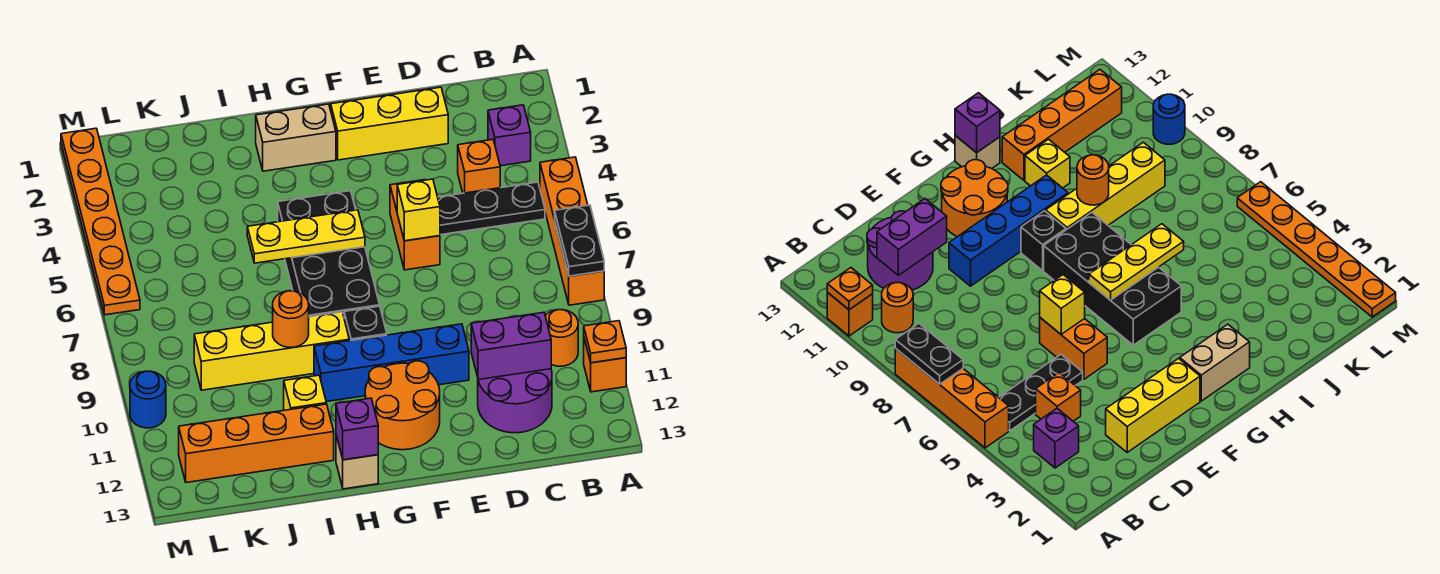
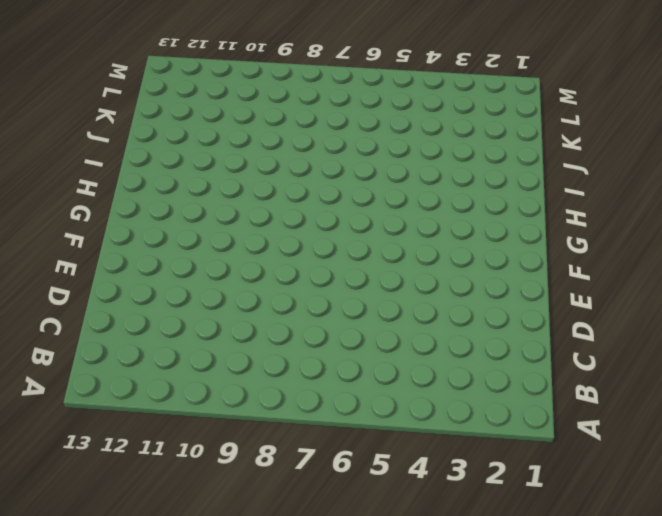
none -> orange 1x4 brick [540,157,604,305]
none -> orange 1x1 brick [584,339,626,392]
none -> purple 1x1 brick [488,105,531,166]

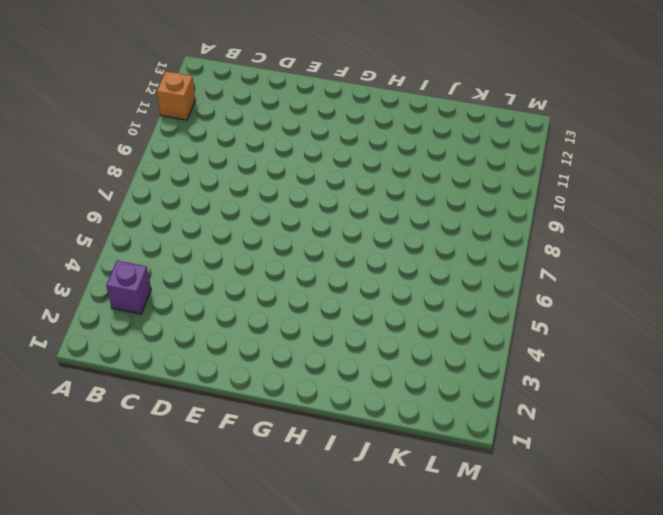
none -> orange 1x4 brick [540,157,604,305]
none -> black 1x3 plate [438,182,545,235]
none -> orange 1x1 round brick [545,310,578,366]

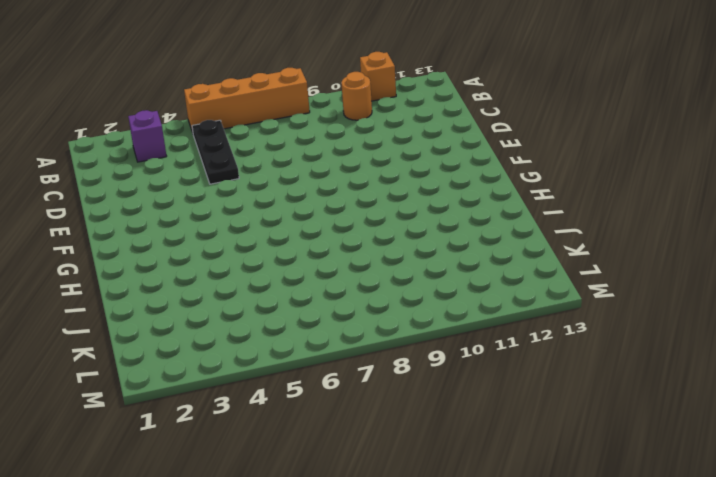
none -> orange 1x1 brick [458,139,500,193]
none -> purple 2x2 round brick [478,369,552,433]
none -> yellow 1x3 brick [331,87,448,160]

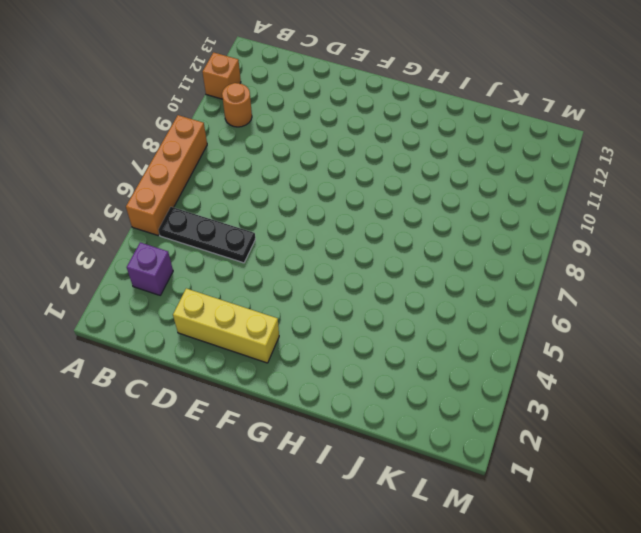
none -> orange 1x1 brick [458,139,500,193]
none -> purple 2x2 round brick [478,369,552,433]
none -> orange 1x2 brick [390,180,440,270]

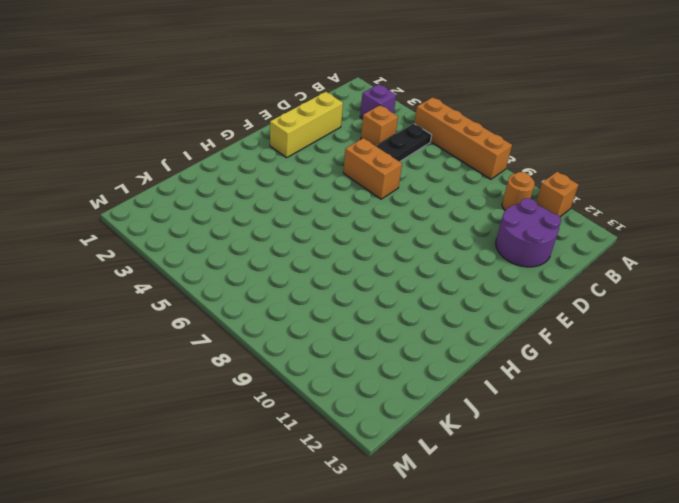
none -> blue 1x4 brick [314,324,469,402]
none -> orange 2x2 round brick [365,361,440,450]
none -> tan 1x2 brick [256,104,336,171]

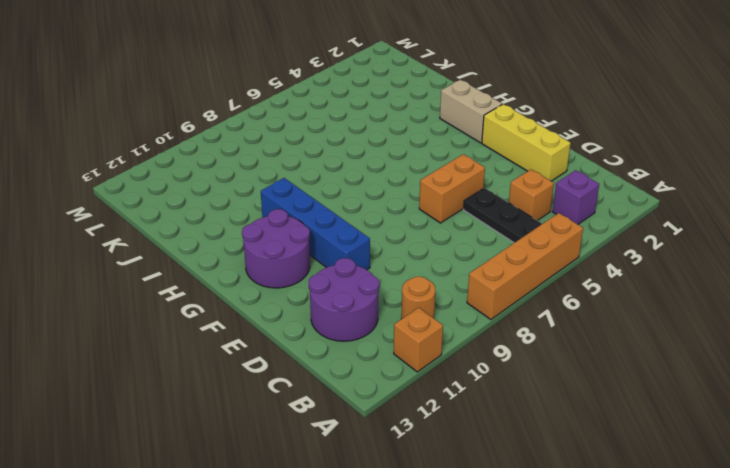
purple 2x2 round brick [242,209,310,288] -> orange 2x2 round brick [365,361,440,450]
none -> black 2x4 brick [278,191,380,317]
none -> black 1x1 brick [344,306,387,341]
none -> yellow 1x4 brick [194,312,349,390]

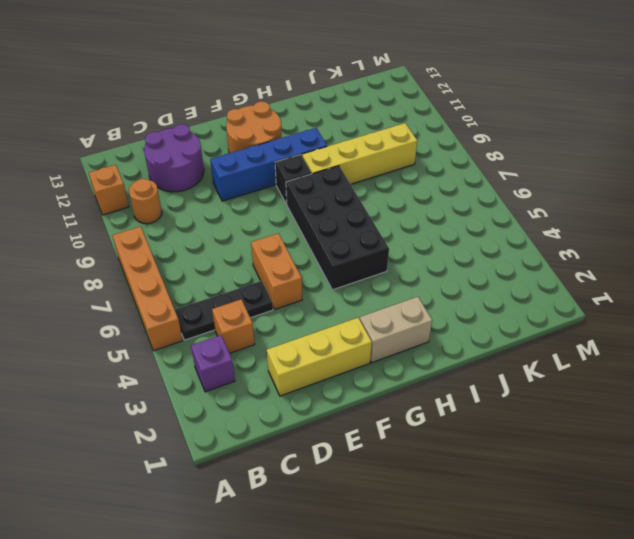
none -> tan 1x1 brick [336,435,378,489]
none -> yellow 1x1 brick [284,375,326,410]
none -> orange 1x4 brick [179,404,334,483]

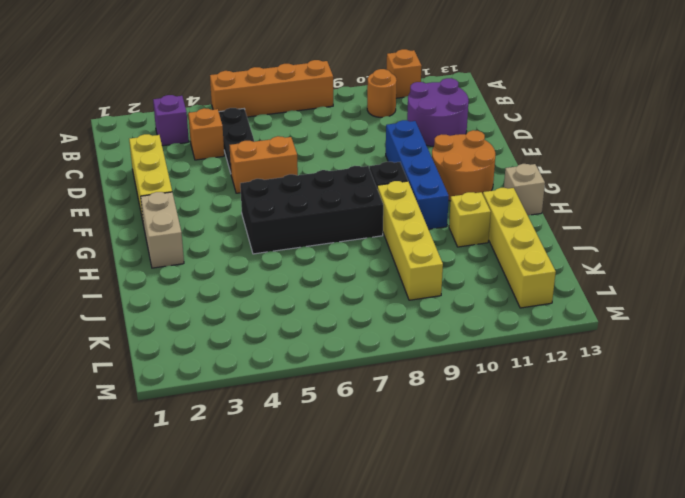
yellow 1x4 brick [483,187,556,308] -> orange 1x4 brick [179,404,334,483]
none -> orange 1x6 plate [61,128,140,315]
none -> blue 1x1 round brick [130,371,166,428]
none -> black 1x2 plate [555,205,604,276]

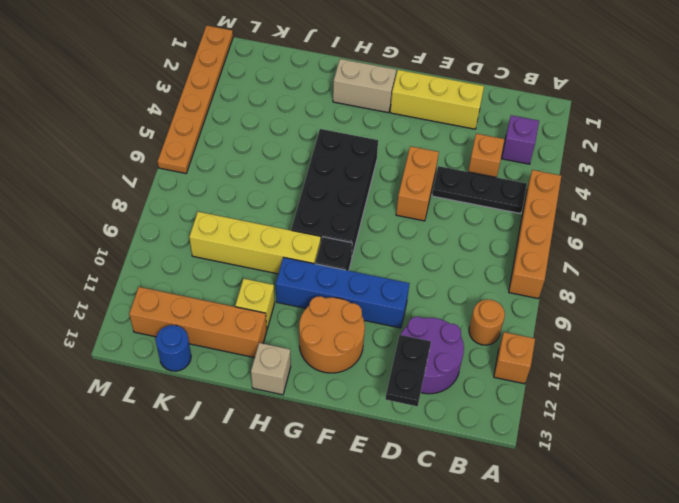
black 1x2 plate [386,335,431,406] -> black 1x2 plate moved to [555,205,604,276]
blue 1x1 round brick [156,325,191,371] -> blue 1x1 round brick moved to [130,371,166,428]
none -> orange 1x1 plate [584,321,626,363]
none -> purple 1x2 brick [471,312,551,380]
none -> yellow 1x1 brick [397,179,440,241]

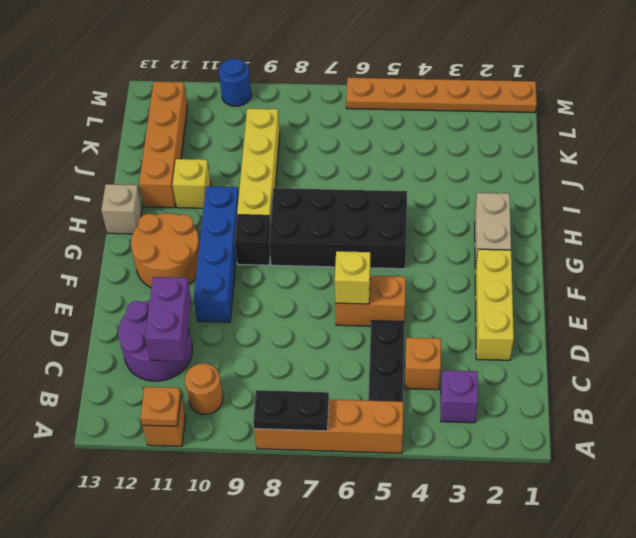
none -> yellow 1x3 plate [247,210,365,263]
none -> purple 1x1 brick [336,398,378,460]
none -> orange 1x1 round brick [273,291,309,347]

